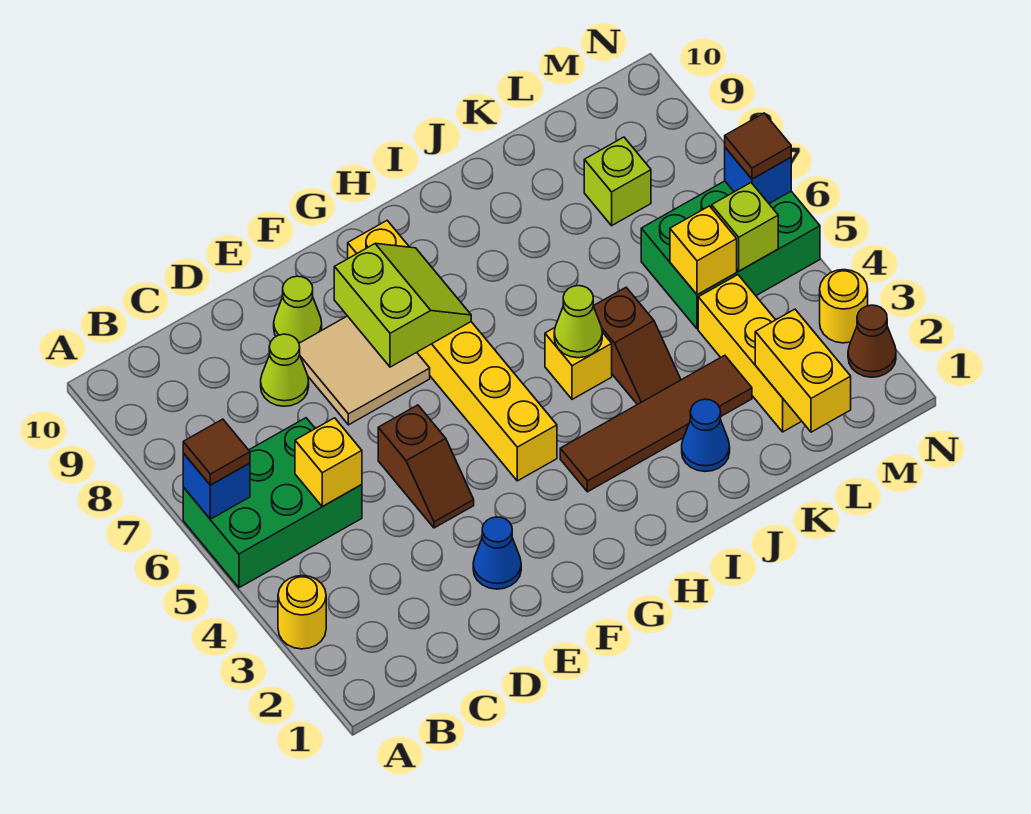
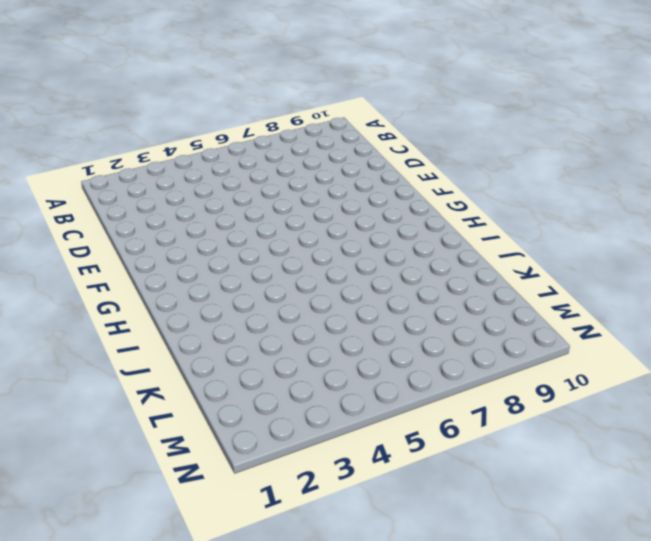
none -> yellow 1x1 round brick [278,576,326,649]
none -> green 2x3 brick [183,418,362,588]
none -> lime 1x1 cone [261,334,309,406]

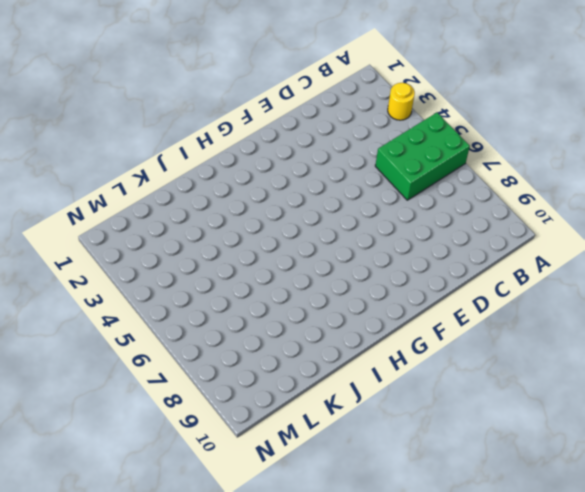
none -> lime 1x1 cone [261,334,309,406]
none -> blue 1x1 cone [473,517,521,589]
none -> brown 1x2 slope [378,405,474,528]

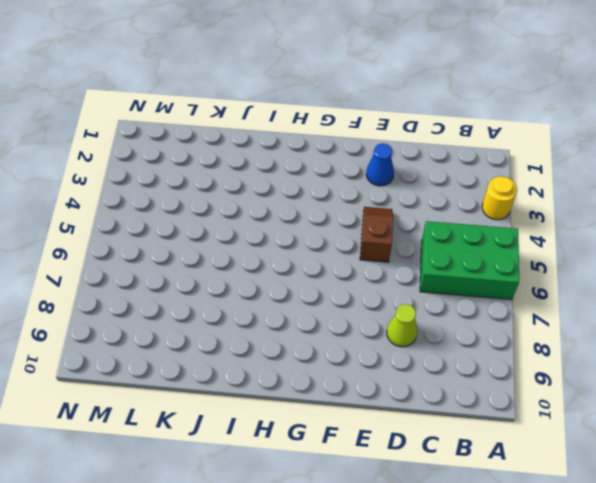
none -> tan 2x2 tile [299,316,430,425]
none -> lime 1x1 cone [274,276,322,343]
none -> yellow 1x6 brick [348,221,557,481]

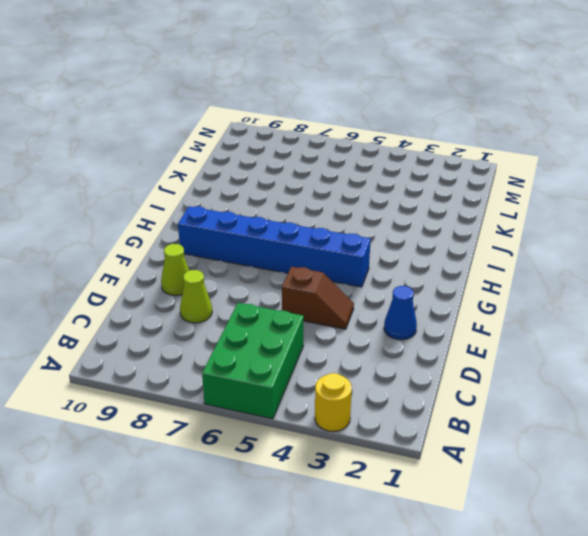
blue 1x6 brick [178,206,371,287] -> yellow 1x6 brick [348,221,557,481]
none -> tan 2x2 tile [299,316,430,425]
none -> brown 1x4 tile [560,355,752,492]
none -> yellow 1x1 brick [545,328,612,399]

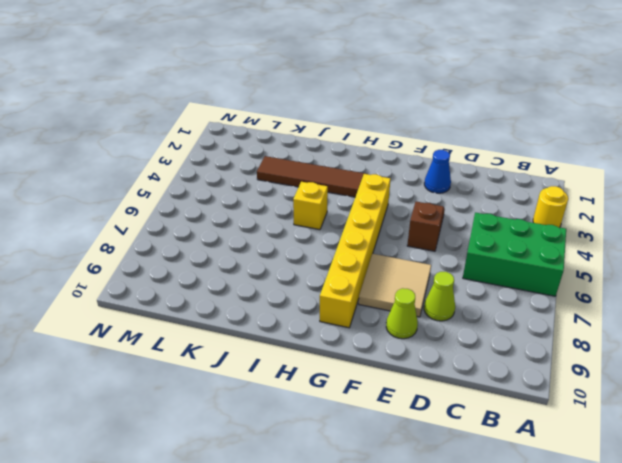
none -> blue 1x1 cone [682,399,730,471]
none -> brown 1x2 slope [594,288,681,405]
none -> yellow 1x3 brick [698,275,802,432]

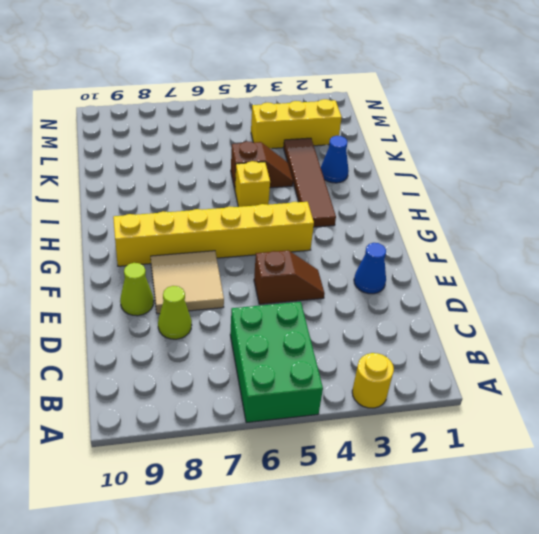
none -> green 2x3 brick [641,181,820,329]
none -> lime 1x1 brick [584,137,651,226]
none -> brown 1x1 cone [848,305,896,377]

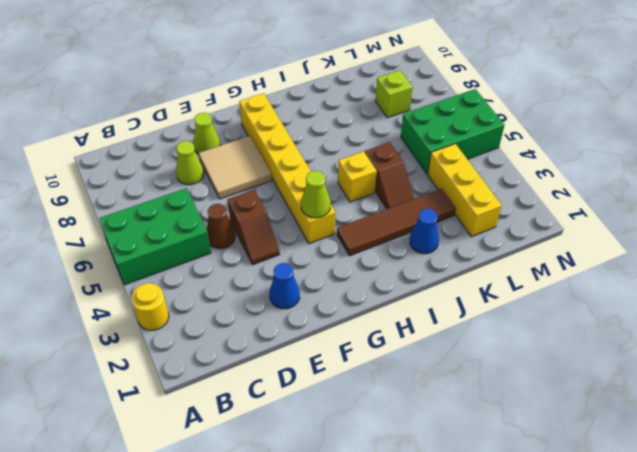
brown 1x1 cone [207,204,235,249] -> brown 1x1 cone moved to [848,305,896,377]
lime 1x1 cone [301,171,330,218] -> lime 1x1 cone moved to [554,286,602,358]
none -> yellow 1x1 round brick [820,270,868,343]
none -> blue 1x1 brick [183,453,250,519]
none -> yellow 1x1 brick [295,418,362,507]

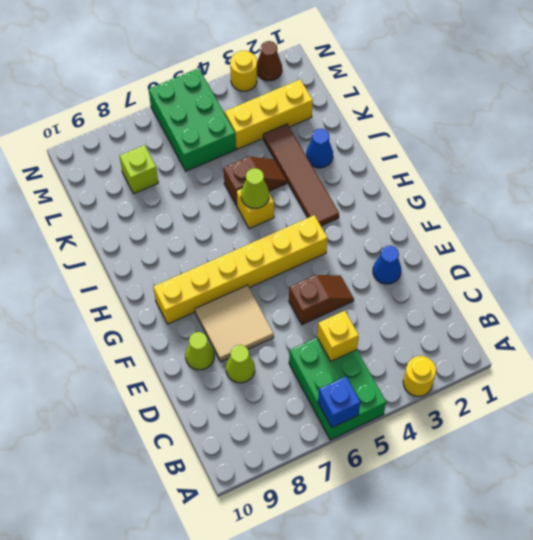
none -> lime 2x2 slope [334,243,471,367]
none -> yellow 1x2 brick [755,309,851,432]
none -> yellow 1x1 brick [670,206,737,295]

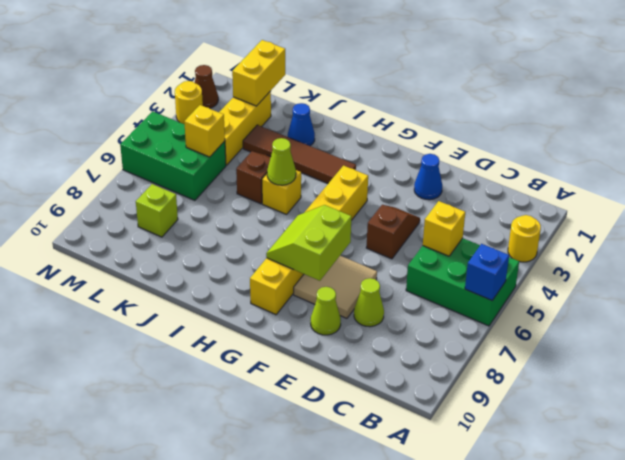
none -> lime 1x1 brick [712,183,778,271]
none -> blue 1x1 brick [725,148,791,203]
none -> brown 1x1 tile [183,419,250,485]

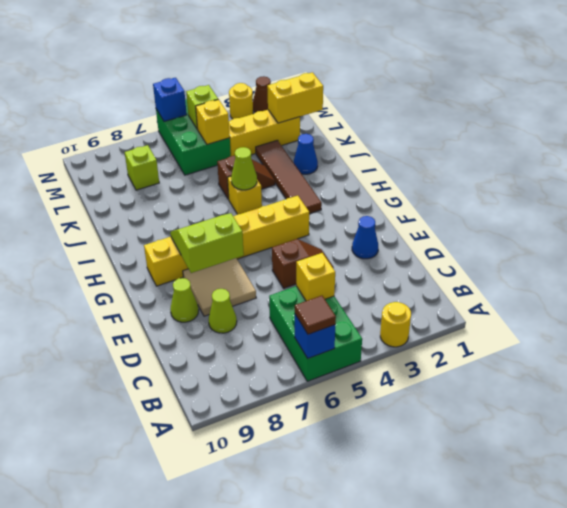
none -> brown 1x1 tile [725,113,791,179]

